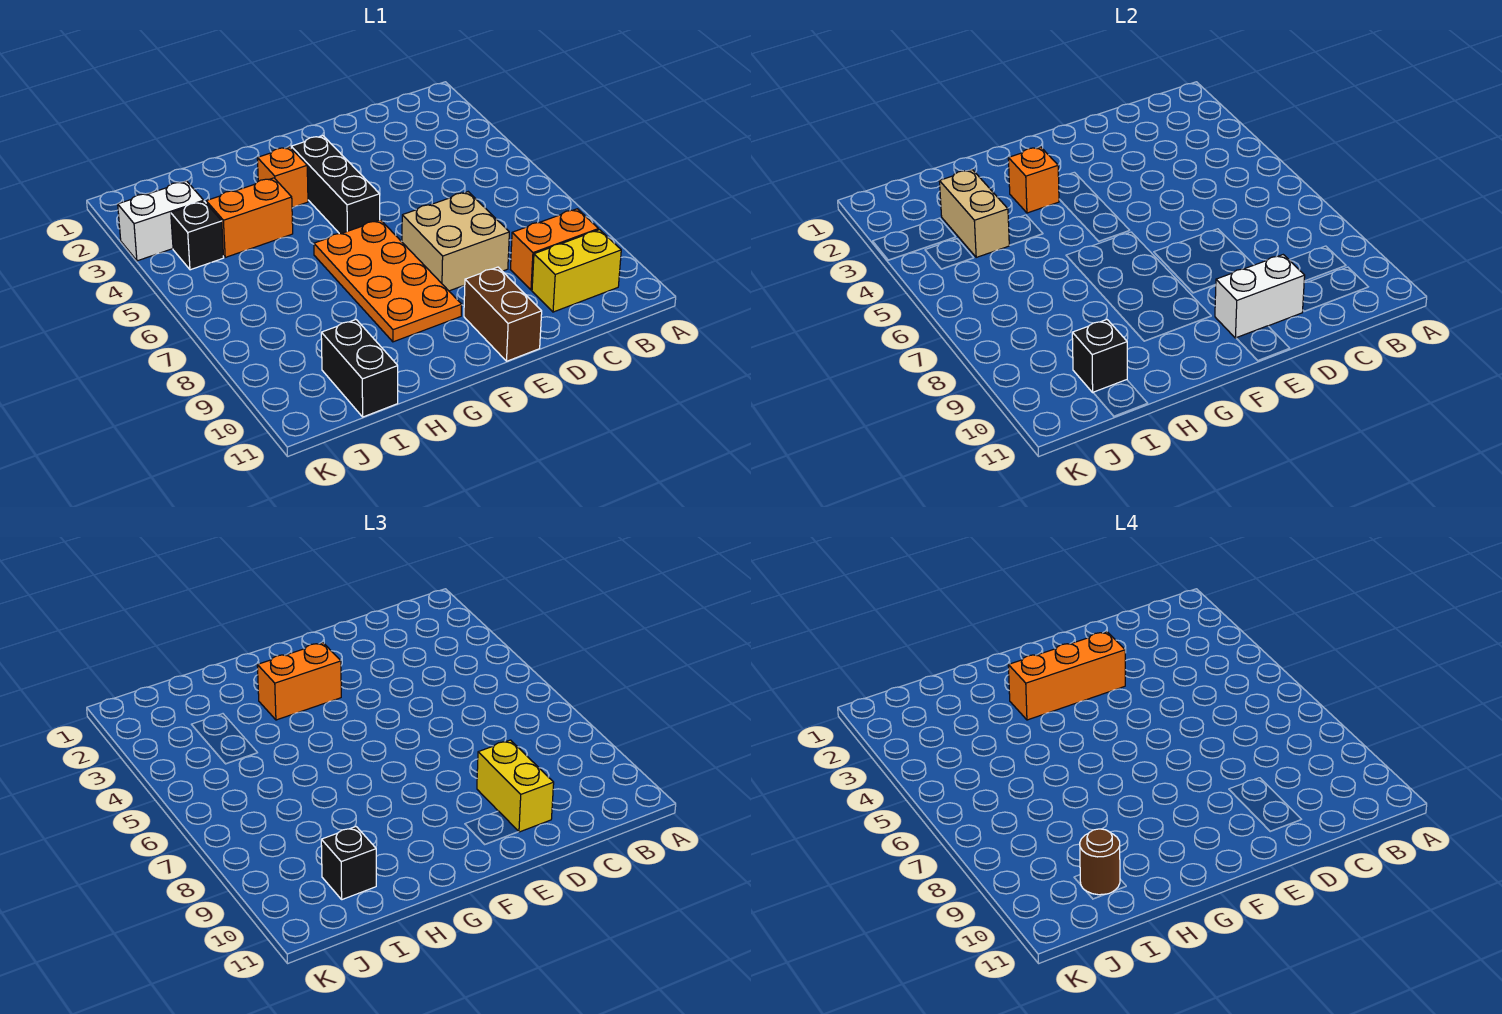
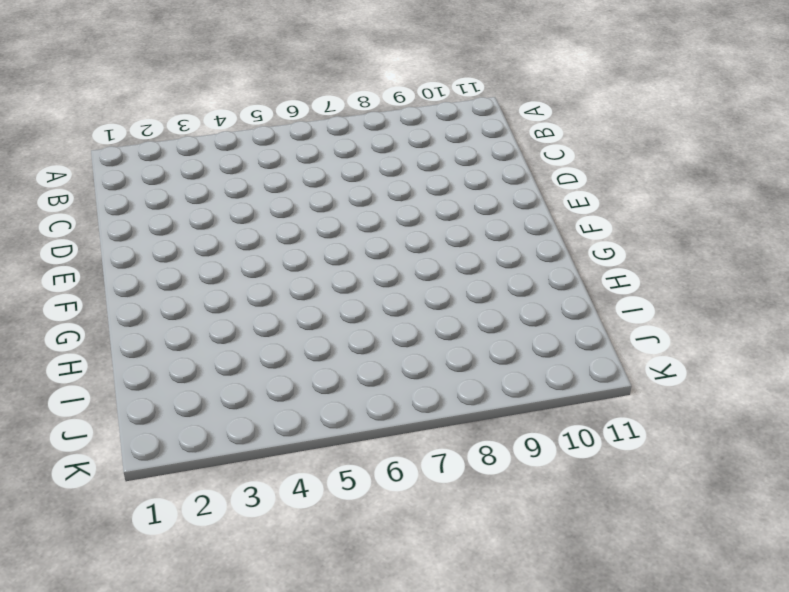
none -> orange 1x2 brick [511,209,598,290]
none -> yellow 1x2 brick [532,230,621,312]
none -> tan 2x2 brick [402,192,509,291]

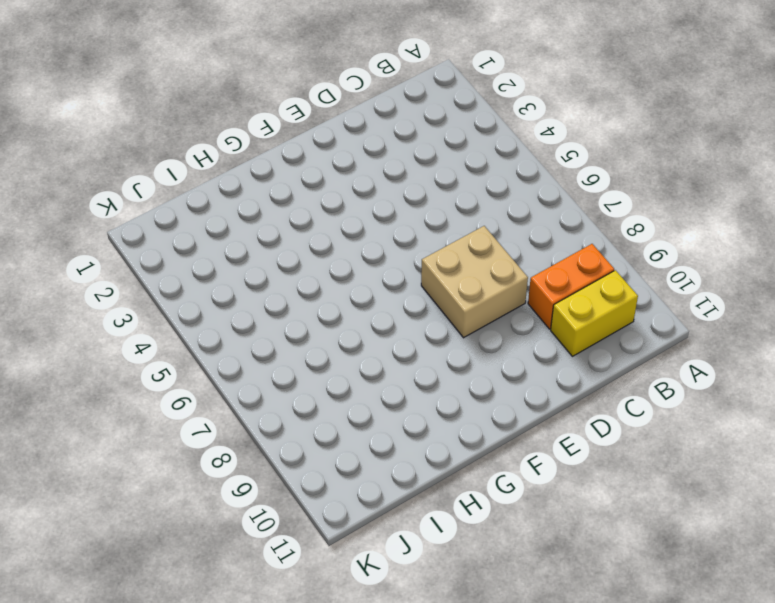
none -> brown 1x2 brick [464,267,542,361]
none -> black 1x3 brick [291,136,380,234]
none -> orange 2x4 plate [314,220,462,342]

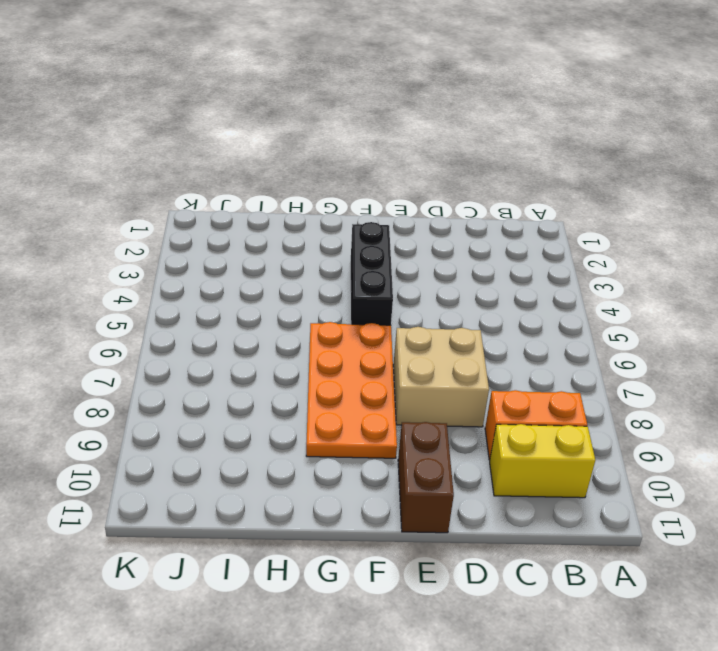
none -> orange 1x1 brick [257,147,308,207]
none -> orange 1x2 brick [206,178,293,257]
none -> black 1x2 brick [321,320,398,417]

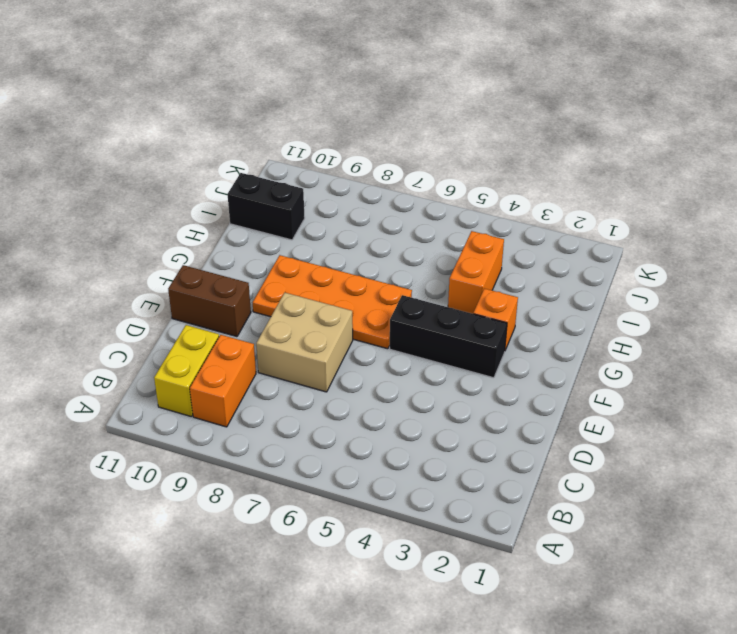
none -> white 1x2 brick [118,181,204,261]
none -> black 1x1 brick [171,201,224,270]
none -> white 1x2 brick [1215,255,1305,338]

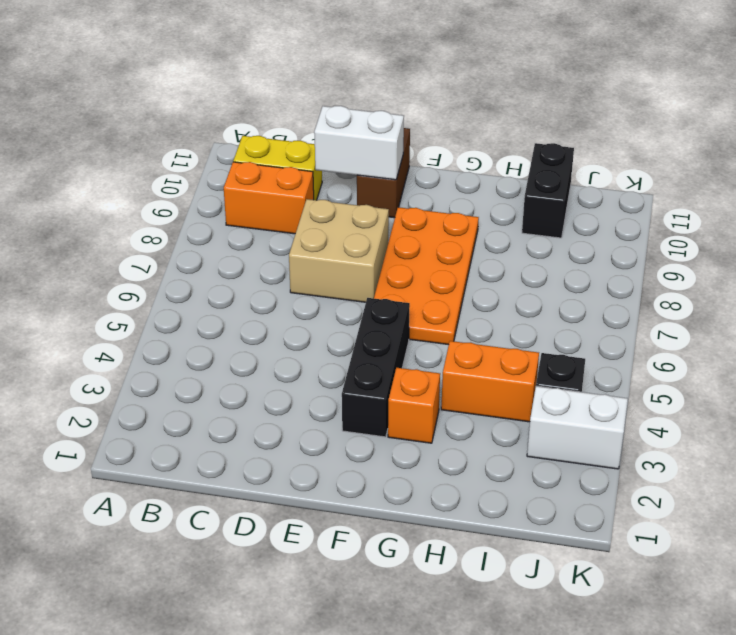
none -> orange 1x1 brick [1008,147,1059,213]
none -> tan 1x2 brick [939,170,1009,257]
none -> black 1x1 brick [1072,320,1127,392]

